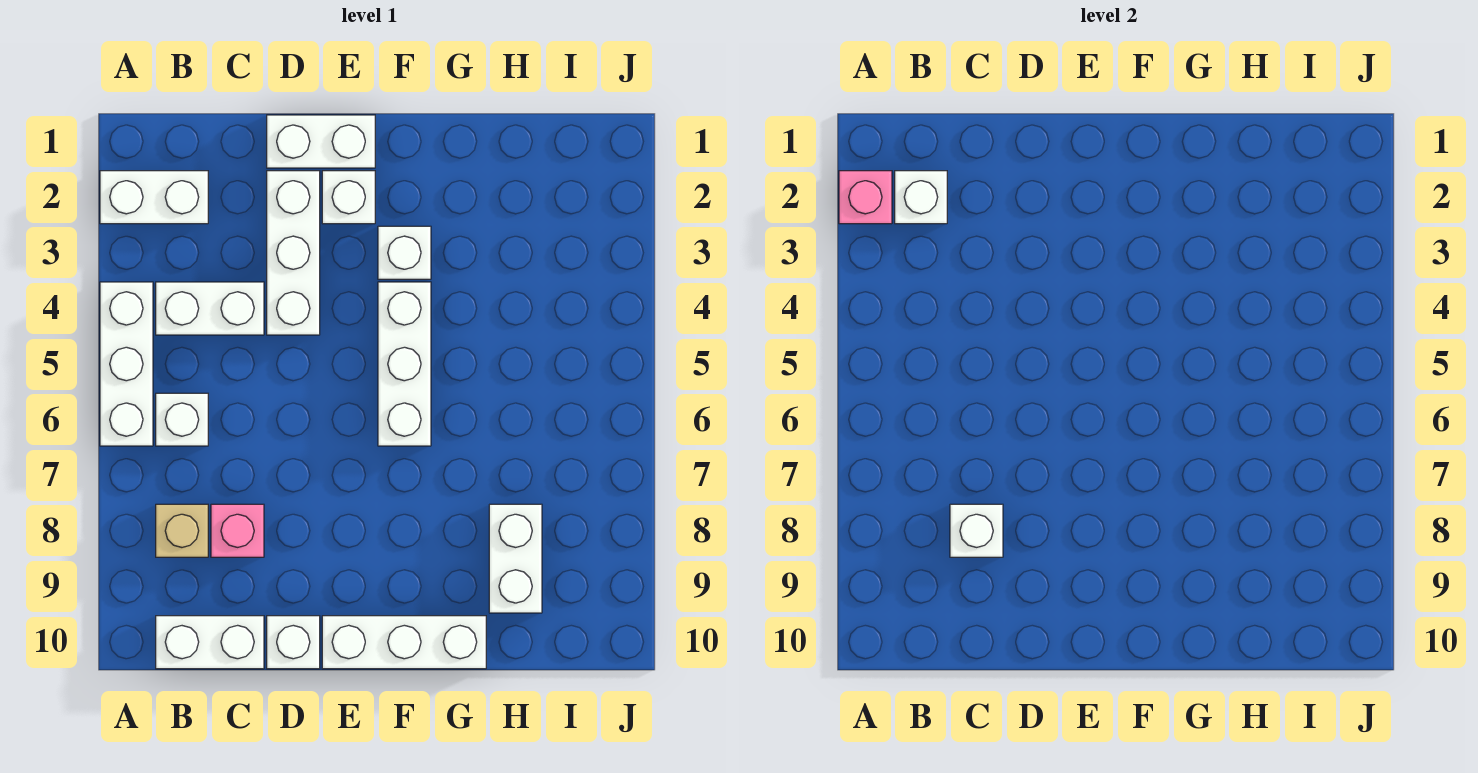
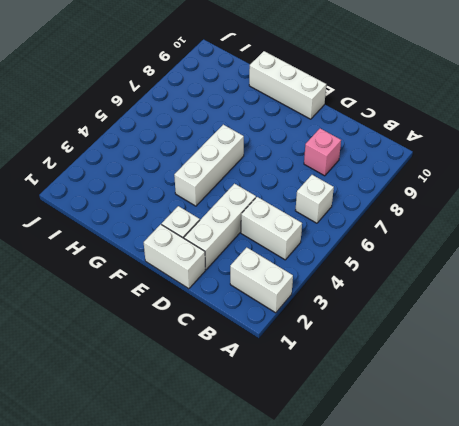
none -> white 1x3 brick [100,282,153,446]
none -> tan 1x1 brick [156,504,208,557]
none -> white 1x2 brick [156,616,264,669]

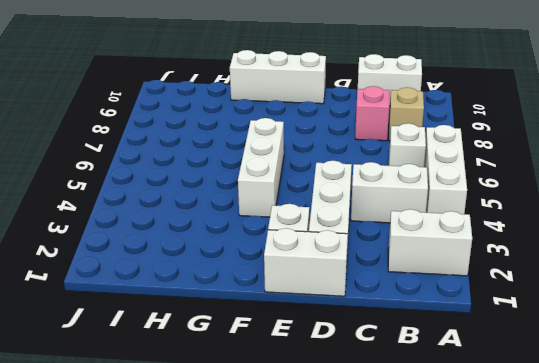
none -> white 1x1 brick [267,616,320,669]
none -> white 1x1 brick [378,226,431,279]
none -> white 1x2 brick [489,504,542,613]

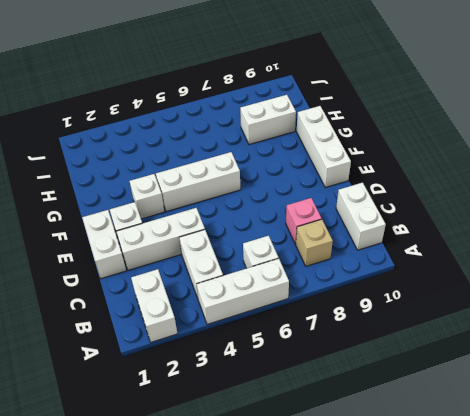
none -> white 1x1 brick [267,616,320,669]
none -> pink 1x1 brick [839,171,892,224]
none -> white 1x1 brick [895,171,947,224]

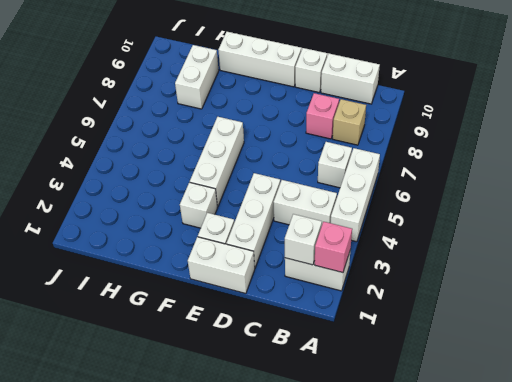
none -> white 1x1 brick [950,504,1003,557]

